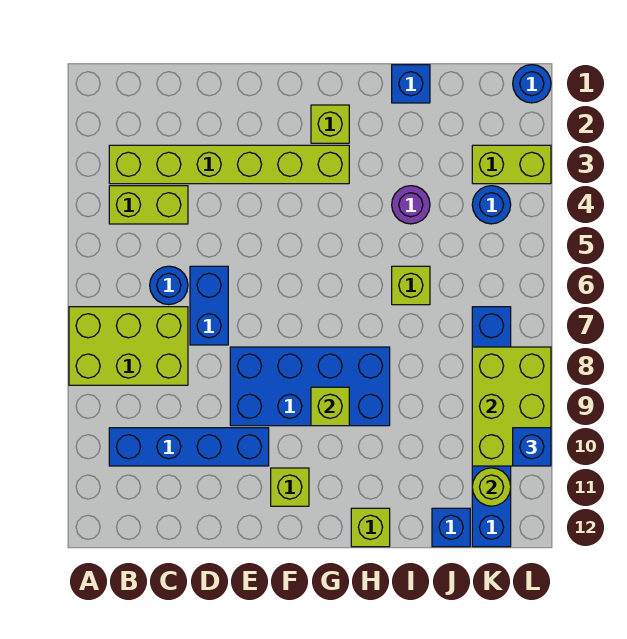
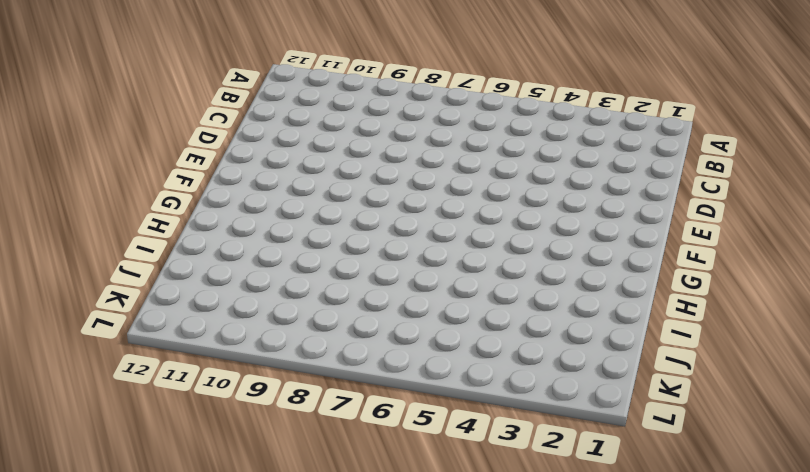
none -> lime 2x3 brick [69,307,188,385]
none -> lime 1x6 brick [109,145,349,184]
none -> lime 1x2 brick [109,186,188,224]

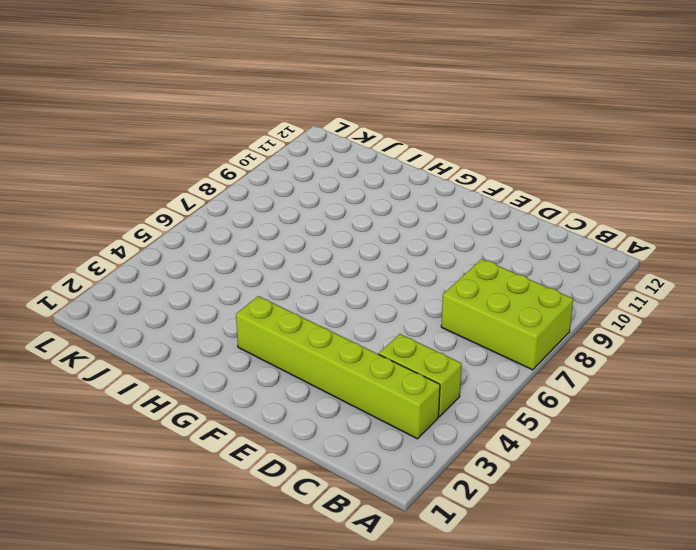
none -> blue 1x4 brick [109,428,269,466]
none -> blue 1x1 round brick [150,266,188,305]
none -> blue 1x2 brick [190,266,228,345]

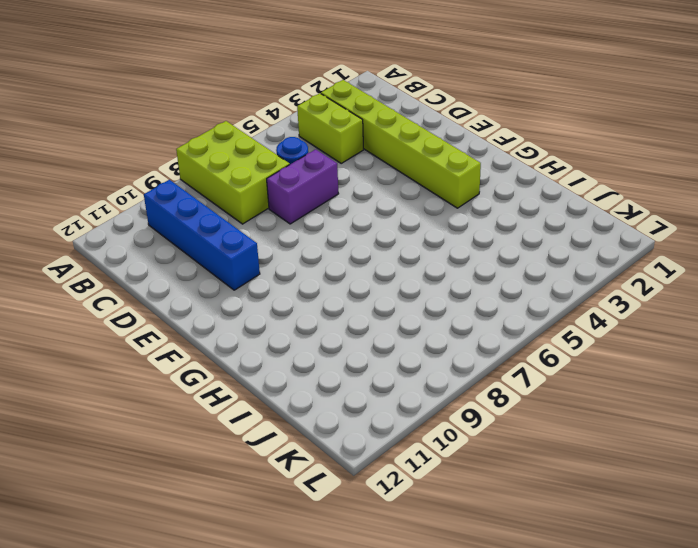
purple 1x2 brick [267,149,339,224] -> blue 1x2 brick [190,266,228,345]
none -> blue 2x4 brick [230,347,390,426]
none -> lime 1x1 brick [271,468,309,506]
none -> lime 1x1 brick [311,105,349,143]

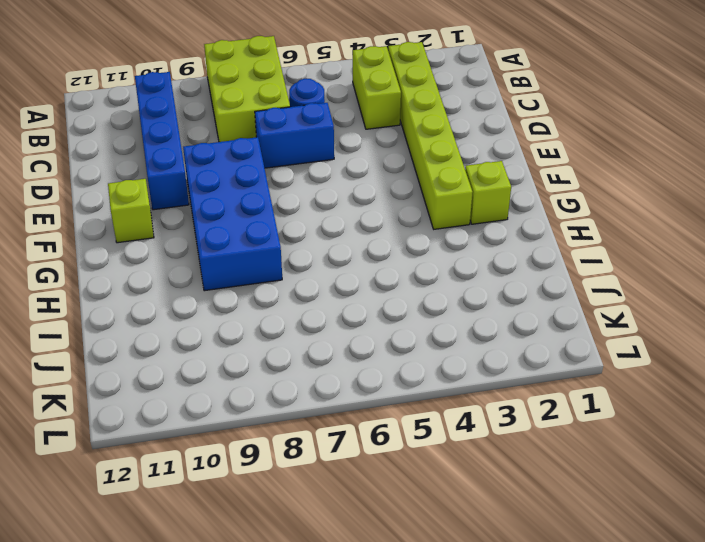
none -> lime 1x1 brick [351,508,390,547]
none -> blue 1x1 brick [392,65,430,103]
none -> purple 1x1 round brick [392,186,430,224]

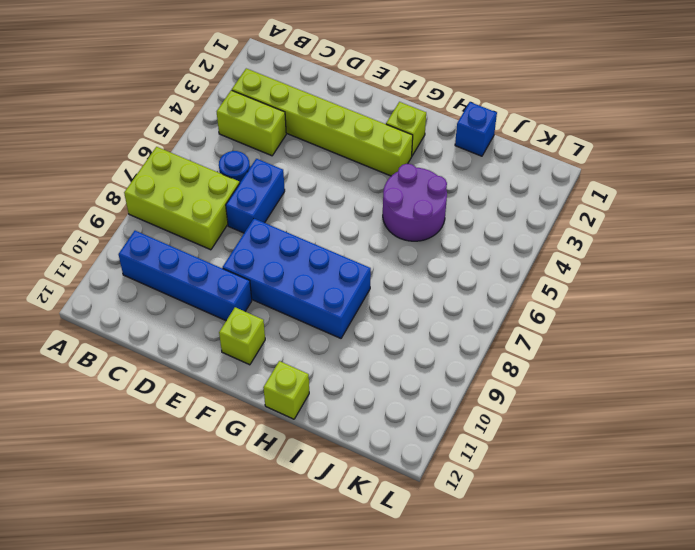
purple 2x2 round brick [383,164,447,241] -> purple 1x1 round brick [392,186,430,224]
none -> lime 1x1 brick [392,266,430,305]
none -> blue 1x1 brick [432,508,470,547]
none -> lime 1x2 brick [472,145,551,184]

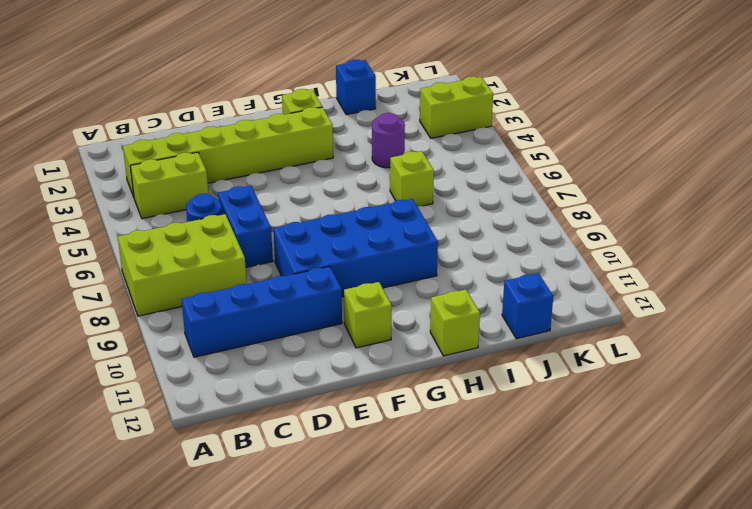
none -> blue 1x1 round brick [472,186,511,224]
none -> blue 1x6 brick [472,307,511,547]
none -> blue 1x1 round brick [513,65,551,103]

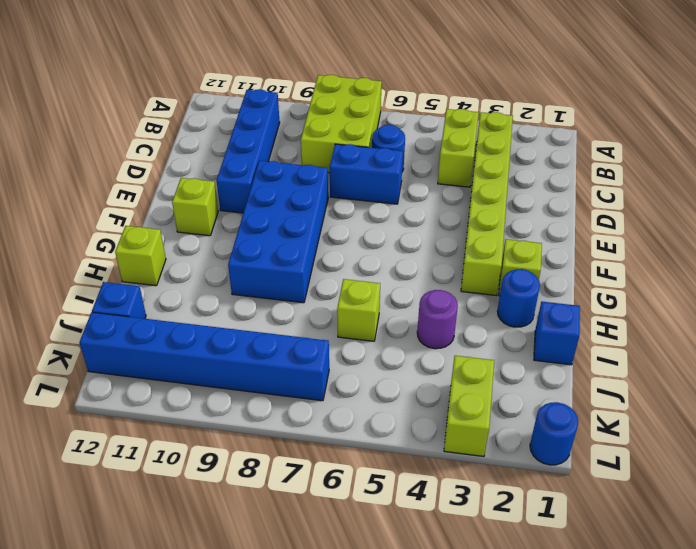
blue 1x1 round brick [498,269,540,327] -> blue 1x1 round brick moved to [472,186,511,224]
none -> lime 1x1 brick [311,387,349,426]
none -> lime 2x3 brick [472,347,551,466]
none -> lime 1x1 round brick [472,468,511,506]

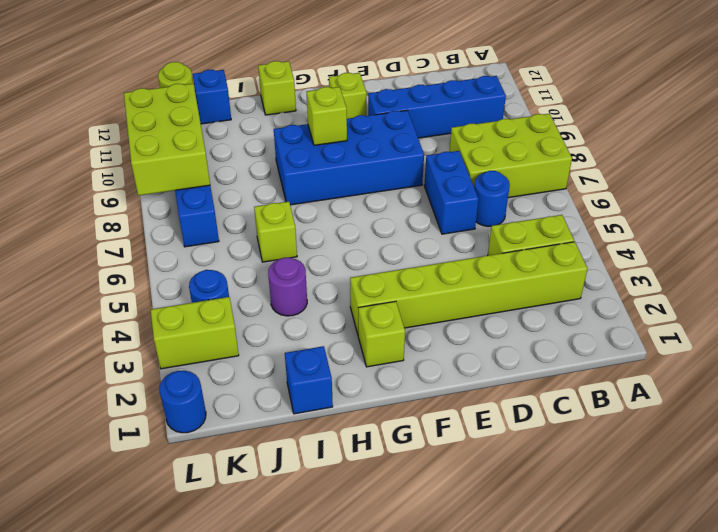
none -> blue 1x1 brick [513,428,551,466]

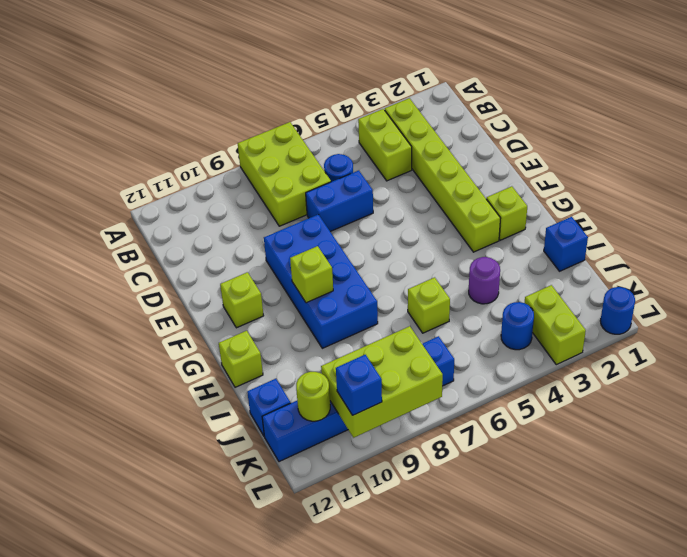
none -> blue 1x4 brick [109,428,269,466]

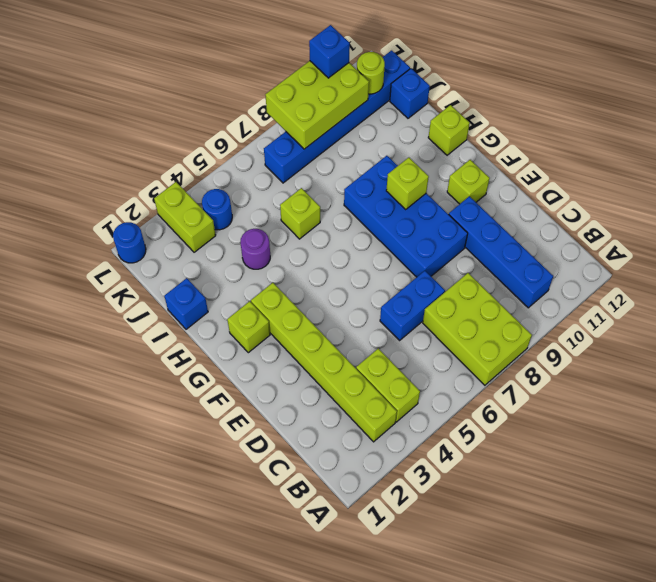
none -> blue 1x1 round brick [150,266,188,305]

